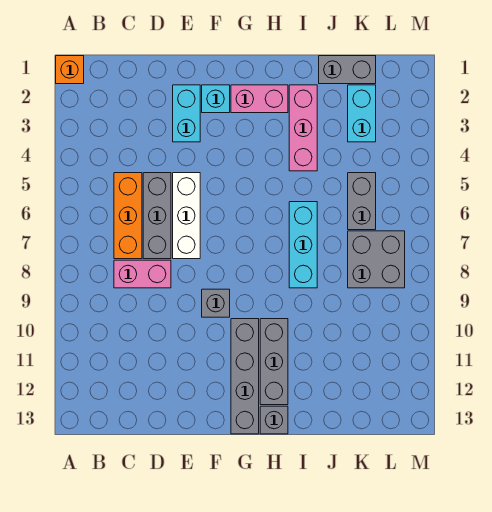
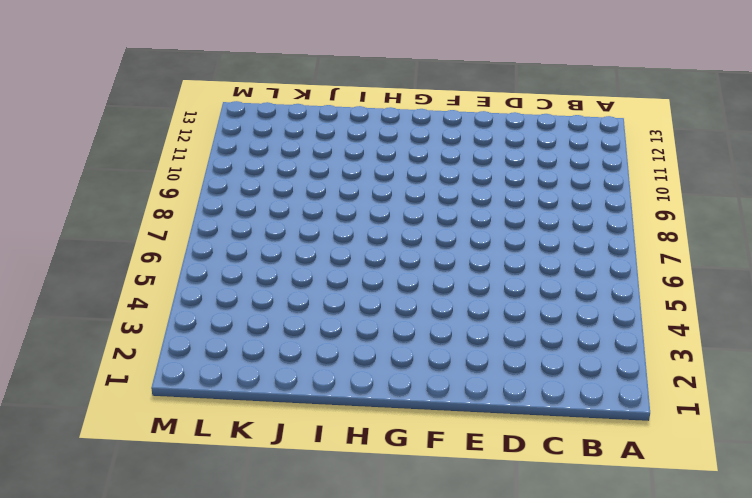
none -> orange 1x1 brick [56,56,84,84]
none -> orange 1x3 brick [114,173,142,259]
none -> pink 1x2 brick [114,260,171,288]

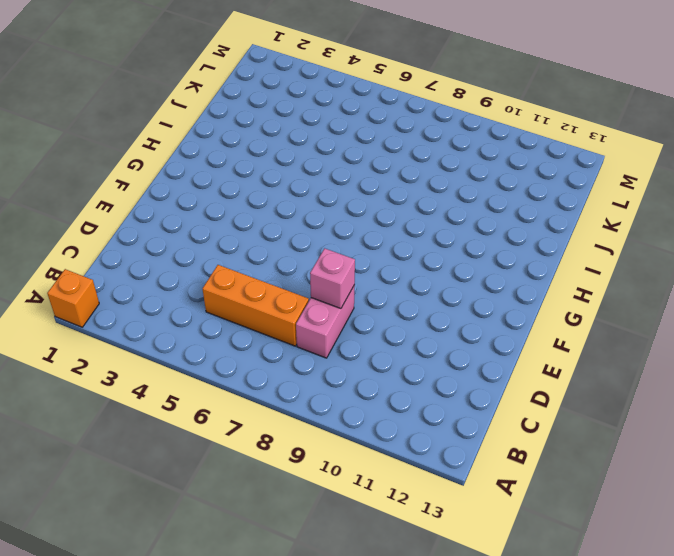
pink 1x1 brick [310,248,355,308] -> none
none -> grey 1x3 brick [143,173,171,259]
none -> cyan 1x2 brick [173,85,200,142]
none -> white 1x3 brick [173,173,200,259]

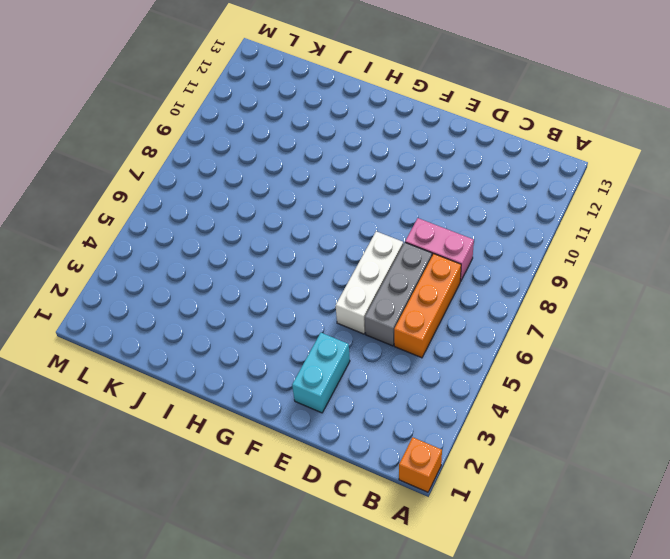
none -> cyan 1x1 brick [202,85,230,113]
none -> grey 1x1 brick [202,289,230,317]
none -> pink 1x2 brick [231,85,288,113]

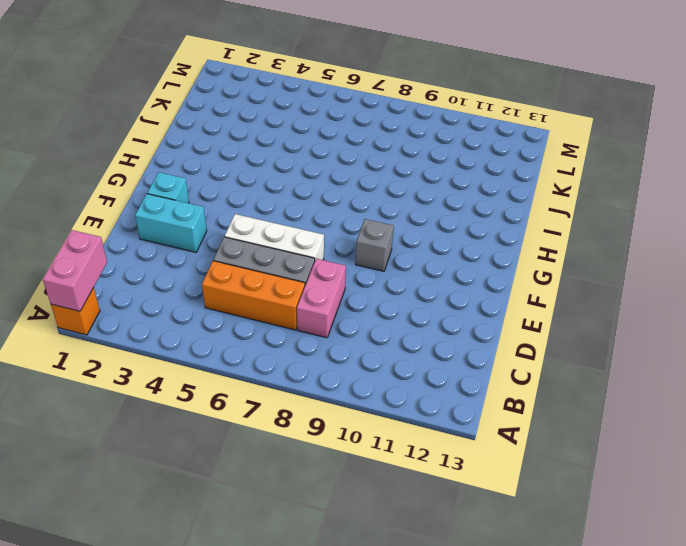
pink 1x2 brick [43,230,107,311] -> pink 1x2 brick moved to [231,85,288,113]
none -> grey 1x4 brick [231,319,259,434]
none -> grey 1x3 brick [260,319,288,405]
none -> grey 1x1 brick [260,406,288,434]

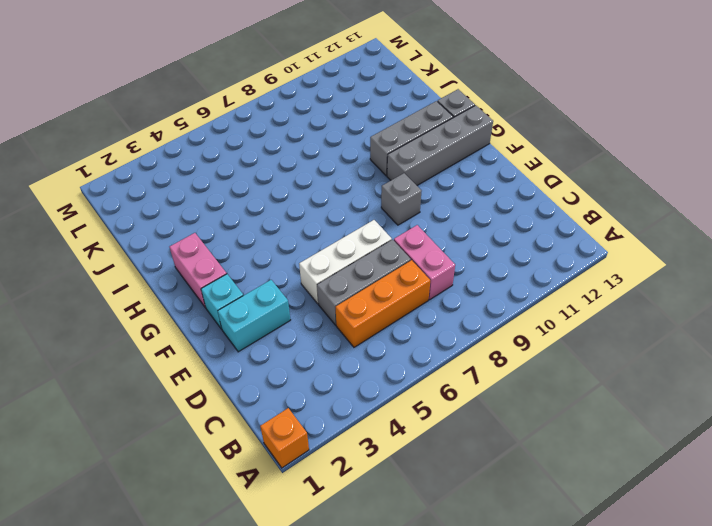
none -> pink 1x3 brick [289,85,317,171]
none -> cyan 1x3 brick [289,202,317,288]
none -> grey 1x2 brick [319,56,376,84]

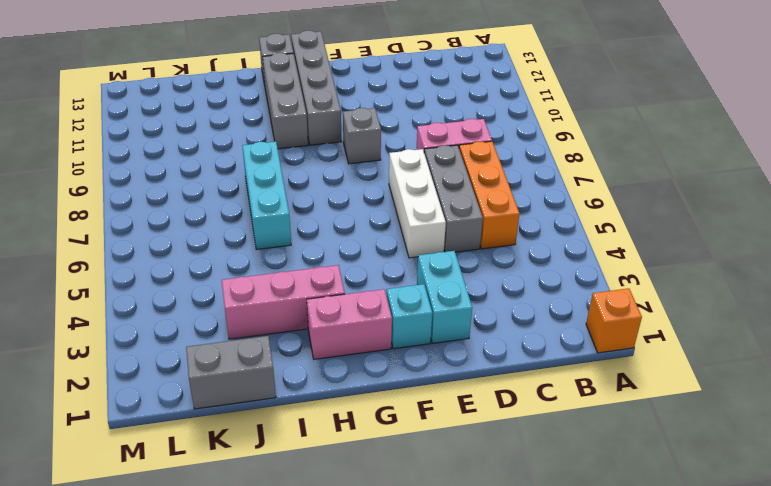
pink 1x3 brick [222,265,345,339] -> pink 1x3 brick turned to [289,85,317,171]
none -> cyan 1x2 brick [348,85,376,142]
none -> grey 1x2 brick [348,173,376,230]
none -> grey 2x2 brick [348,231,405,288]

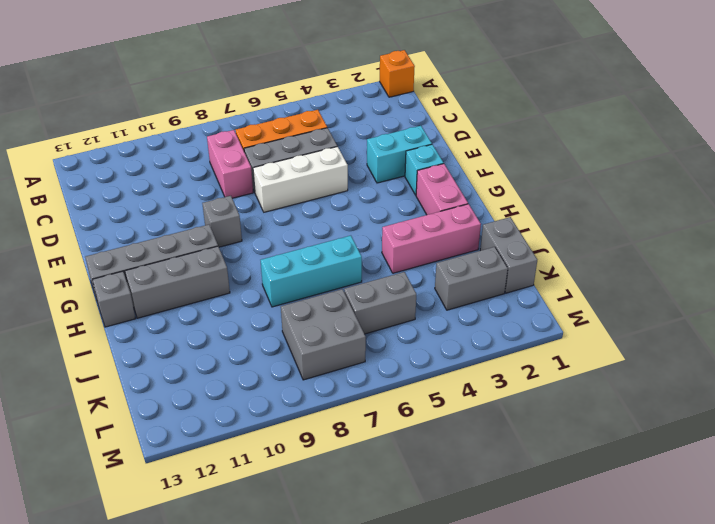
grey 1x2 brick [435,247,508,310] -> cyan 1x2 brick [348,85,376,142]

